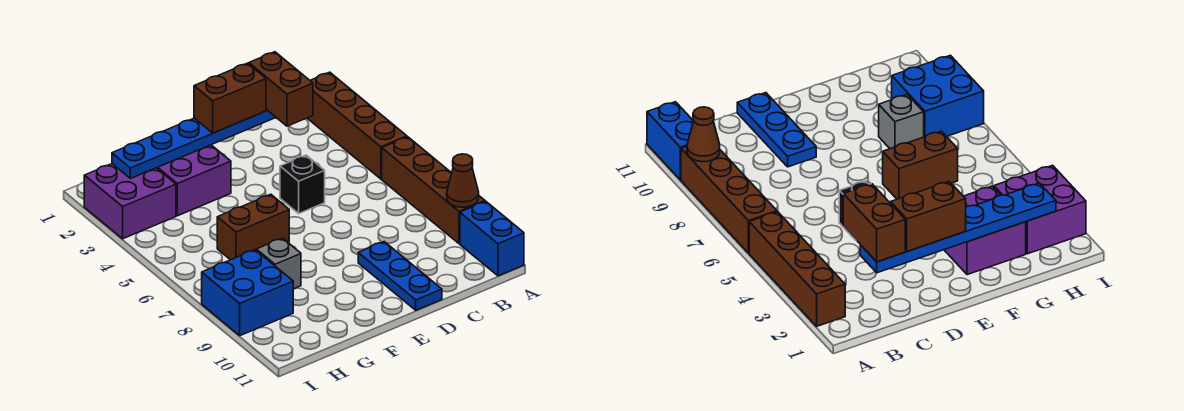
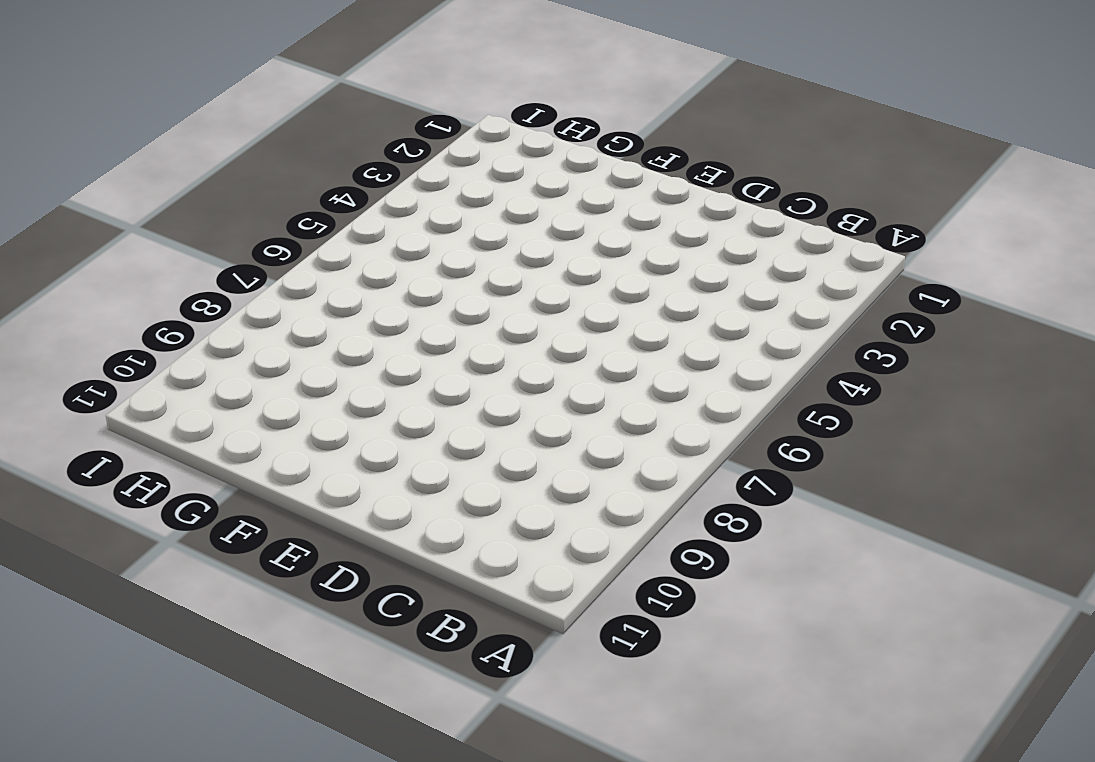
none -> brown 1x4 brick [307,72,407,179]
none -> brown 1x4 brick [382,137,485,244]
none -> blue 1x2 brick [460,202,524,276]

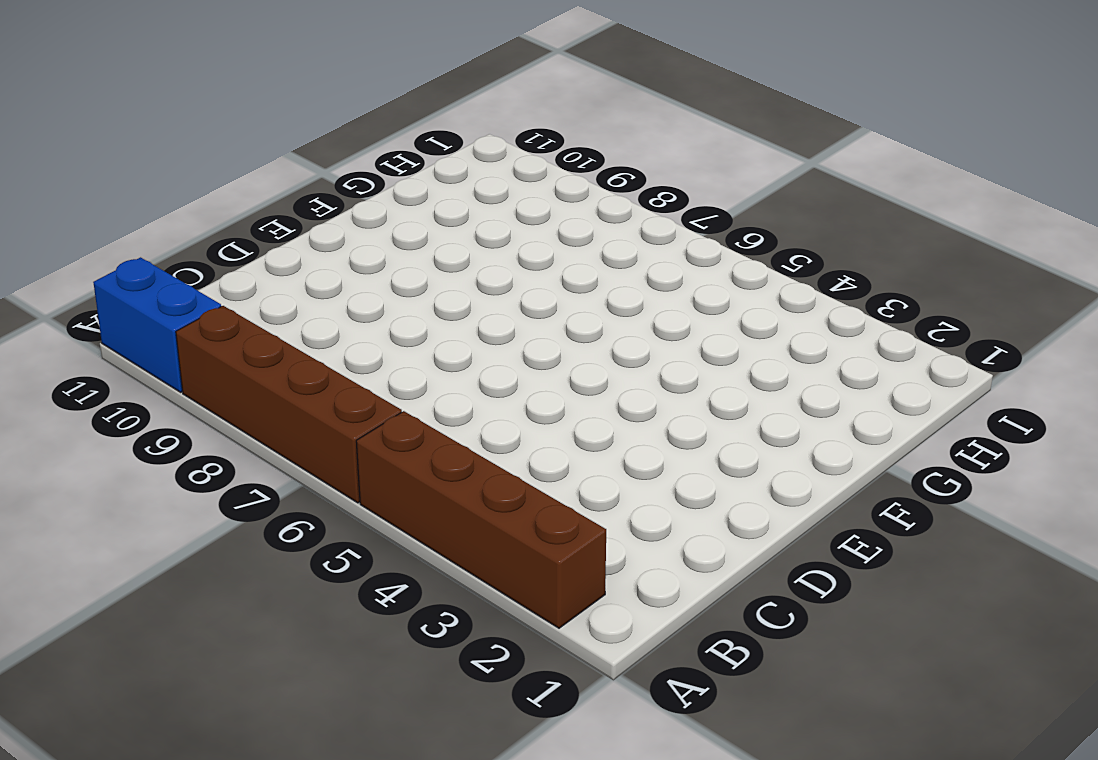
none -> black 1x1 brick [280,155,325,213]
none -> blue 1x3 plate [358,242,442,310]
none -> purple 2x2 brick [157,145,231,216]

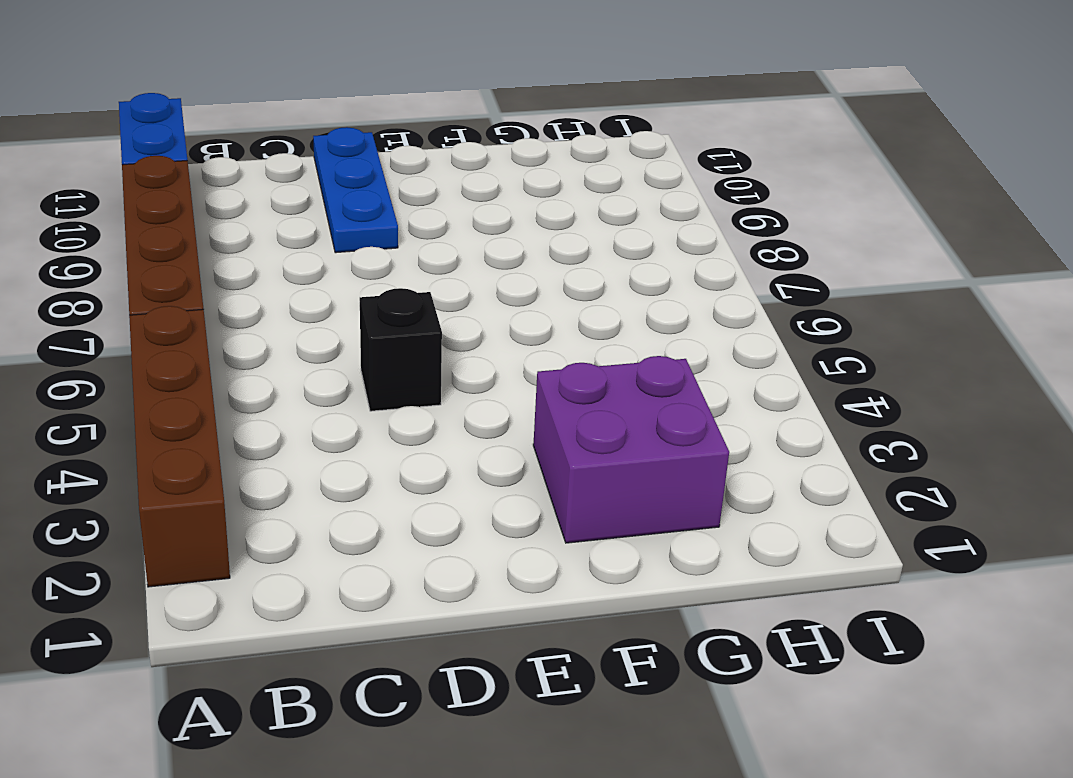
none -> brown 1x2 brick [217,194,289,260]
none -> grey 1x1 brick [256,238,301,289]
none -> purple 2x2 brick [84,164,176,239]

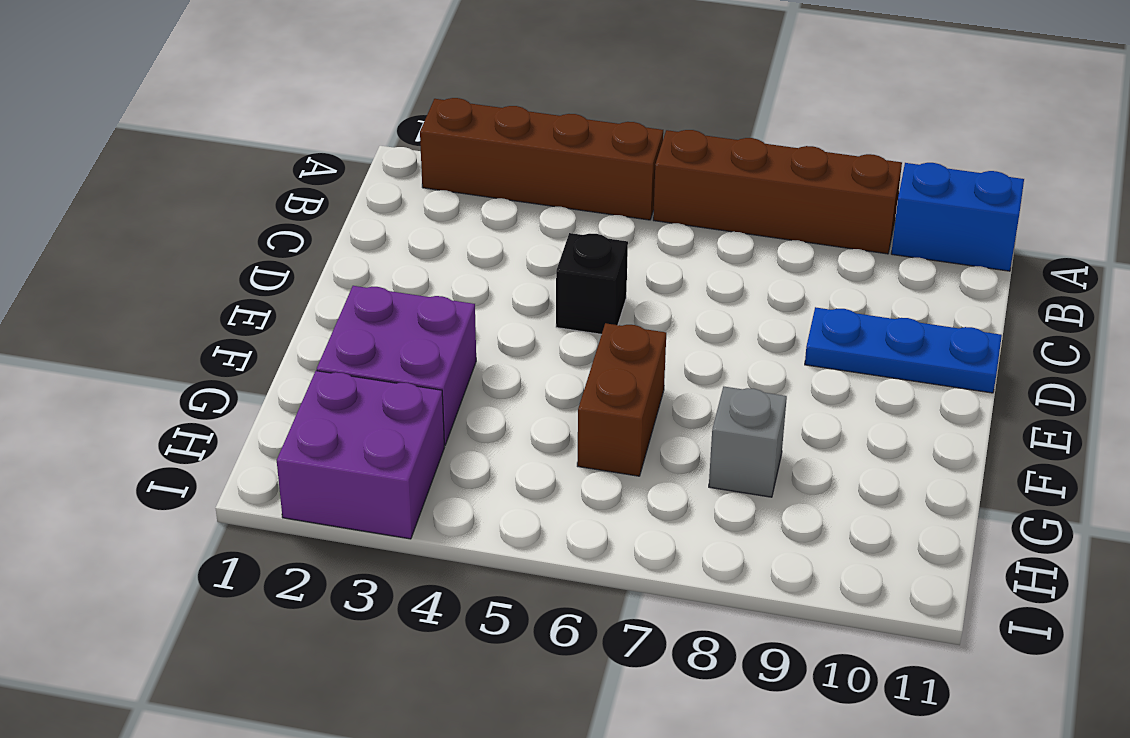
none -> blue 2x2 brick [202,250,293,336]
none -> brown 1x1 cone [447,154,479,207]
none -> blue 1x6 plate [112,109,276,179]

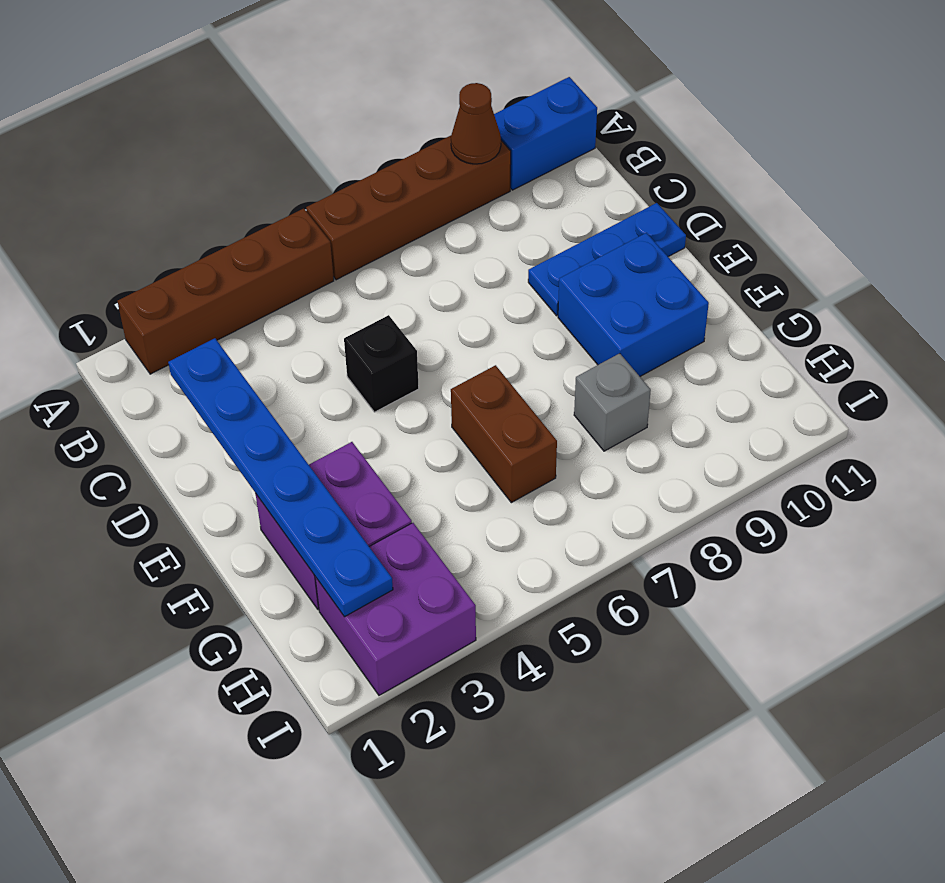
blue 2x2 brick [558,233,709,376] -> blue 2x2 brick moved to [202,250,293,336]
none -> brown 1x2 brick [249,52,313,126]
none -> brown 1x2 brick [194,63,266,133]

